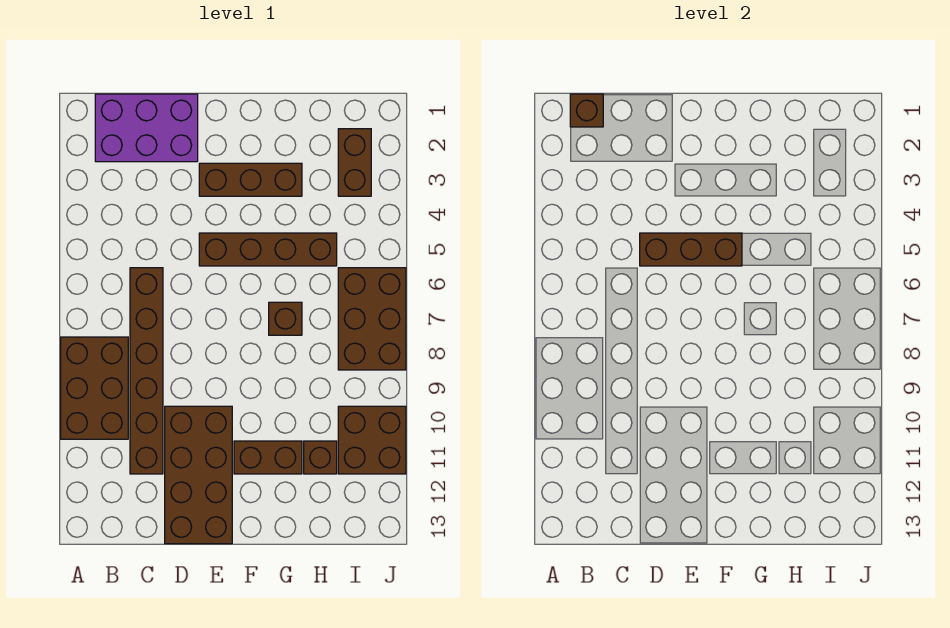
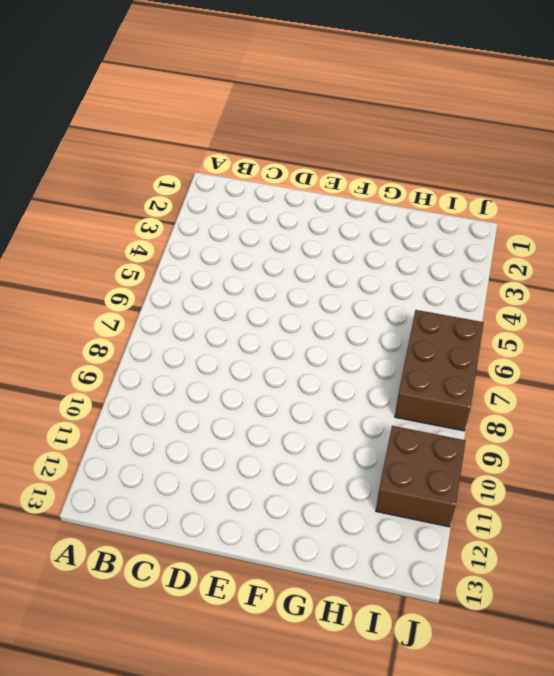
none -> brown 2x3 brick [61,337,128,439]
none -> purple 2x3 brick [95,94,198,162]
none -> brown 1x6 brick [130,268,163,474]

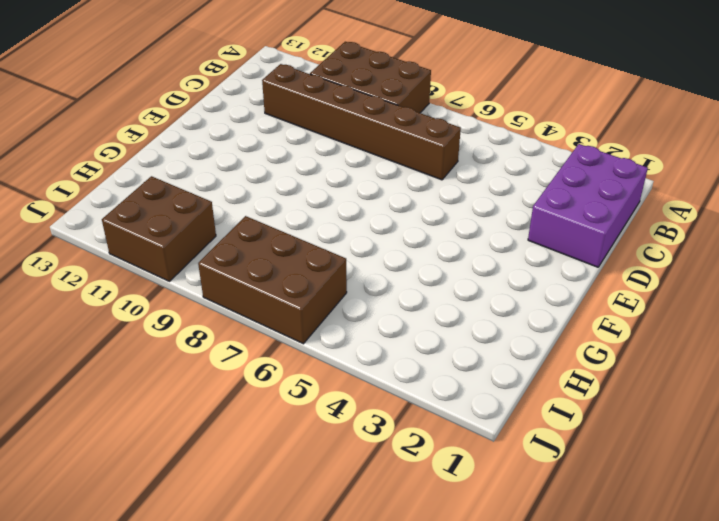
none -> brown 2x4 brick [165,406,232,544]
none -> brown 1x3 brick [199,163,302,196]
none -> brown 1x4 brick [199,233,337,266]

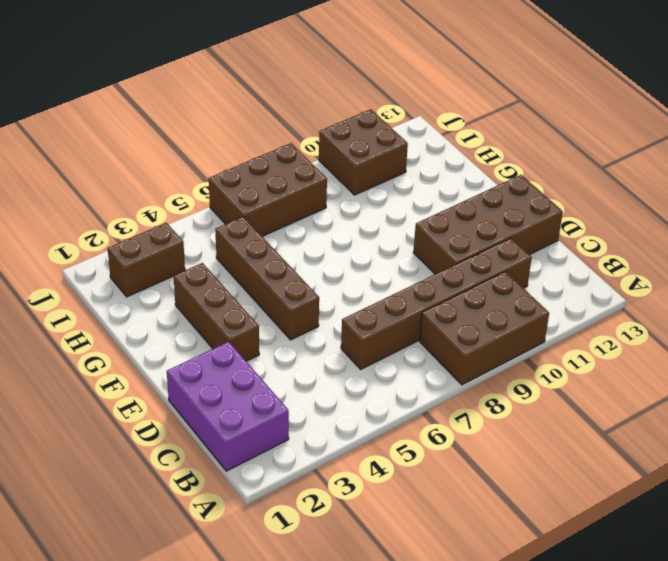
none -> brown 1x2 brick [234,441,302,474]
none -> brown 1x1 brick [269,302,302,335]
none -> brown 1x1 brick [304,441,337,474]

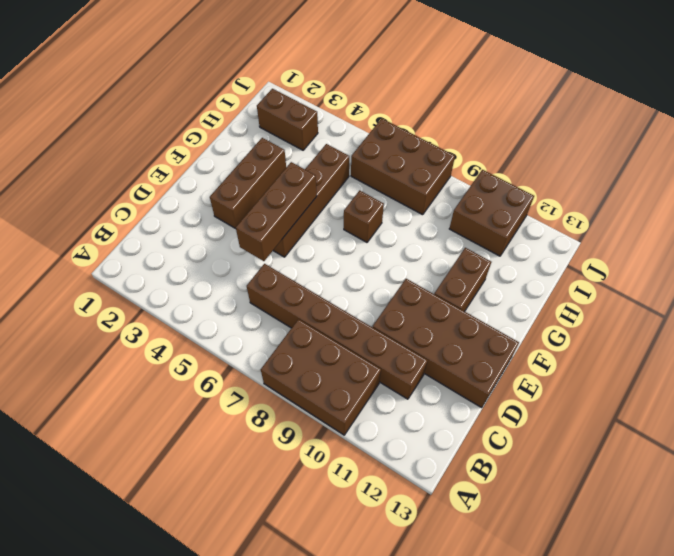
none -> purple 2x3 brick [95,94,198,162]
none -> brown 1x1 brick [304,441,337,474]
none -> brown 1x1 brick [570,94,603,127]

